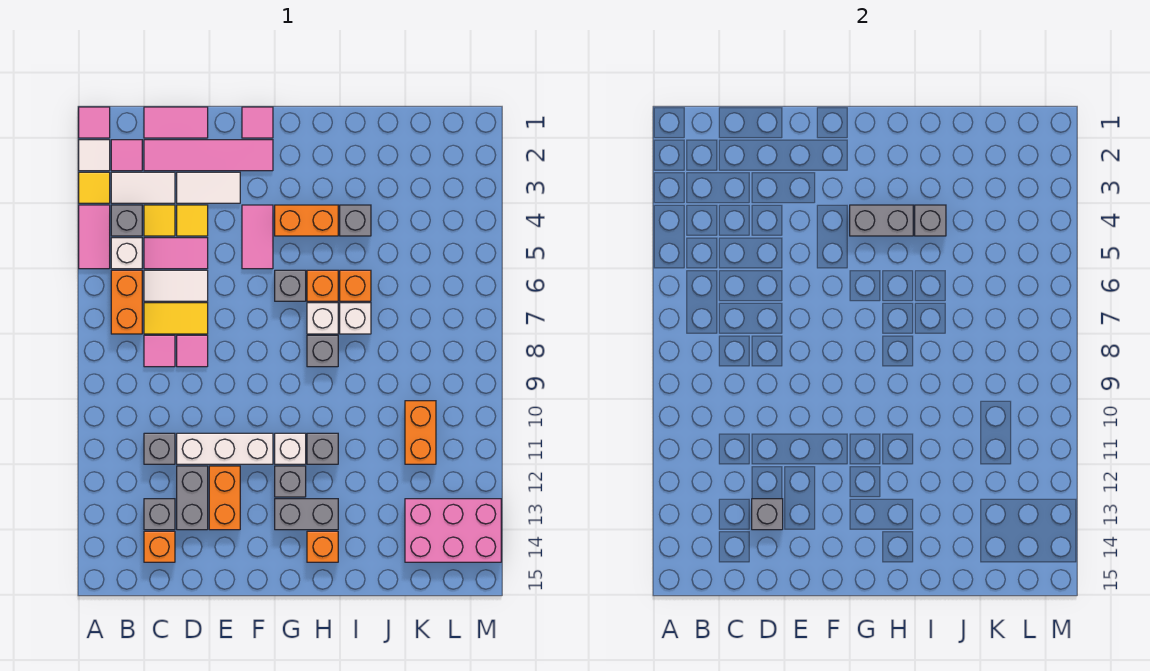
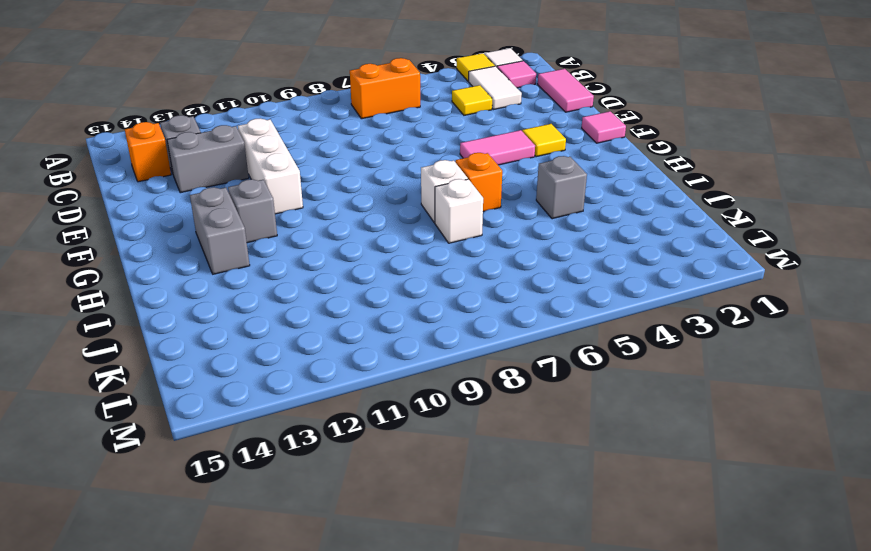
yellow 1x1 tile [522,124,566,157] -> yellow 1x1 tile moved to [177,205,208,236]
none -> pink 1x1 tile [79,107,110,138]
none -> pink 1x2 tile [79,205,110,269]
none -> grey 1x1 brick [111,205,142,236]
none -> white 1x1 brick [111,238,142,269]

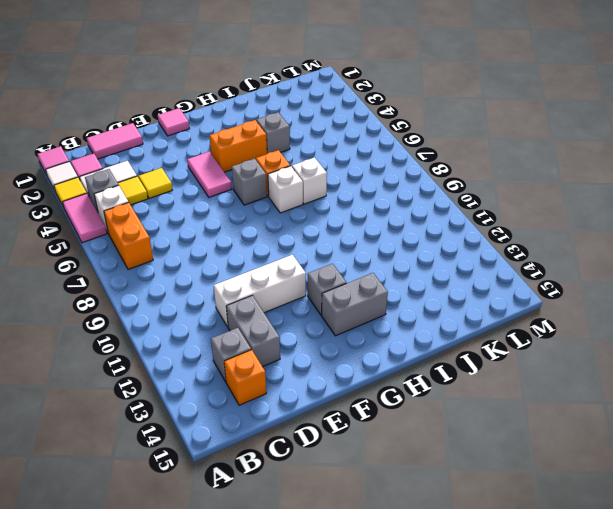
none -> pink 1x4 tile [144,140,273,171]
none -> pink 1x2 tile [144,238,208,269]
none -> white 1x2 tile [144,270,208,301]
none -> yellow 1x2 tile [144,303,208,334]

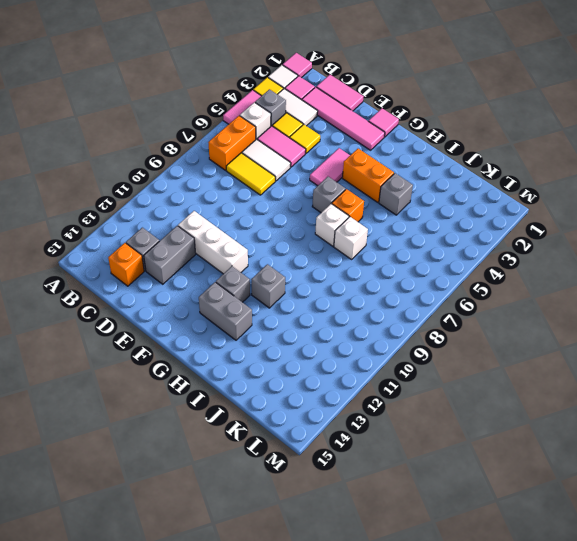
none -> pink 1x1 tile [144,335,175,367]
none -> grey 1x1 brick [144,433,175,464]
none -> white 1x2 tile [177,172,240,203]
none -> pink 1x1 tile [177,335,208,367]

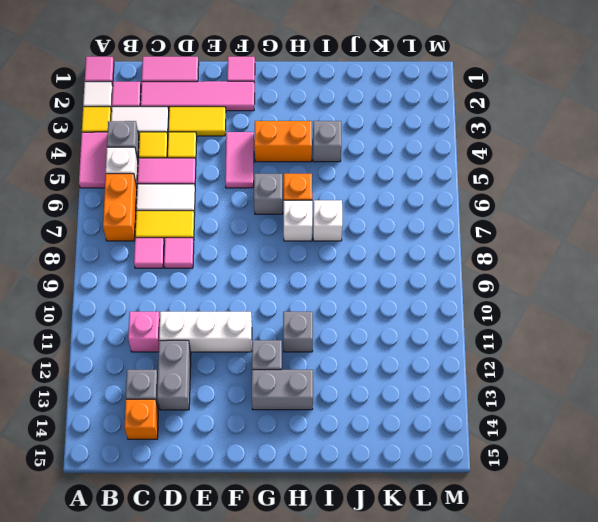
pink 1x1 brick [128,312,160,352] -> grey 1x1 brick [144,433,175,464]
yellow 1x2 tile [168,107,226,136] -> white 1x2 tile [177,172,240,203]
none -> orange 1x2 brick [209,466,240,530]
none -> white 1x1 brick [275,433,306,464]
none -> grey 1x1 brick [307,335,338,367]
none -> orange 1x1 brick [307,531,338,562]

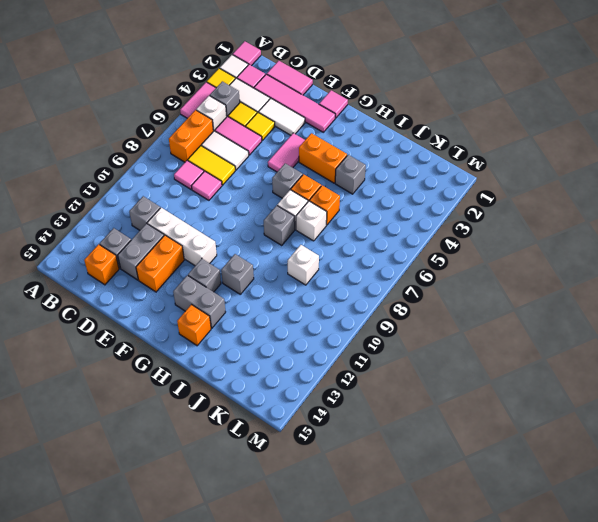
white 1x1 brick [288,245,319,285] -> white 1x1 brick moved to [275,433,306,464]
none -> orange 1x2 brick [405,401,436,464]
none -> pink 2x3 brick [405,499,501,562]
none -> grey 1x1 brick [752,499,783,530]
none -> grey 1x2 brick [850,205,913,236]

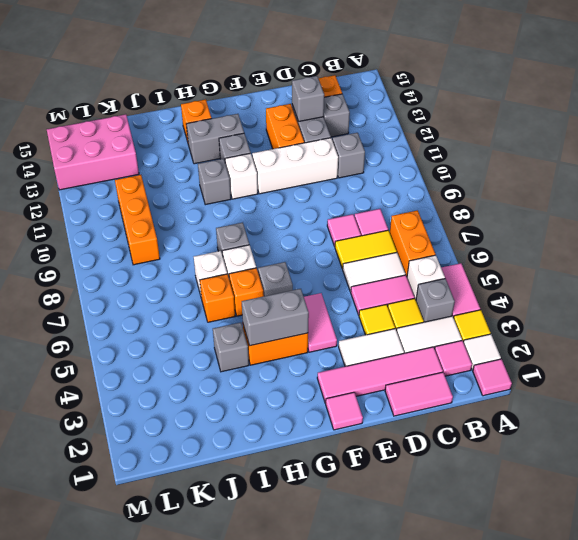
orange 1x3 brick [115,175,160,265] -> orange 1x2 brick [405,401,436,464]
none -> grey 1x1 brick [915,205,946,236]

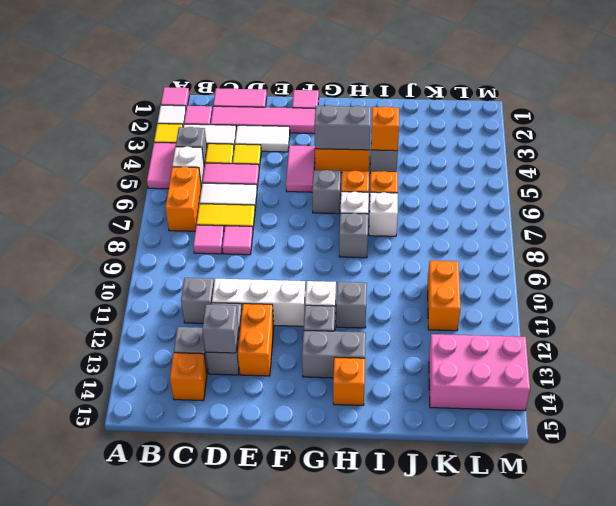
orange 1x1 brick [371,106,399,151] -> grey 1x1 brick [915,205,946,236]

